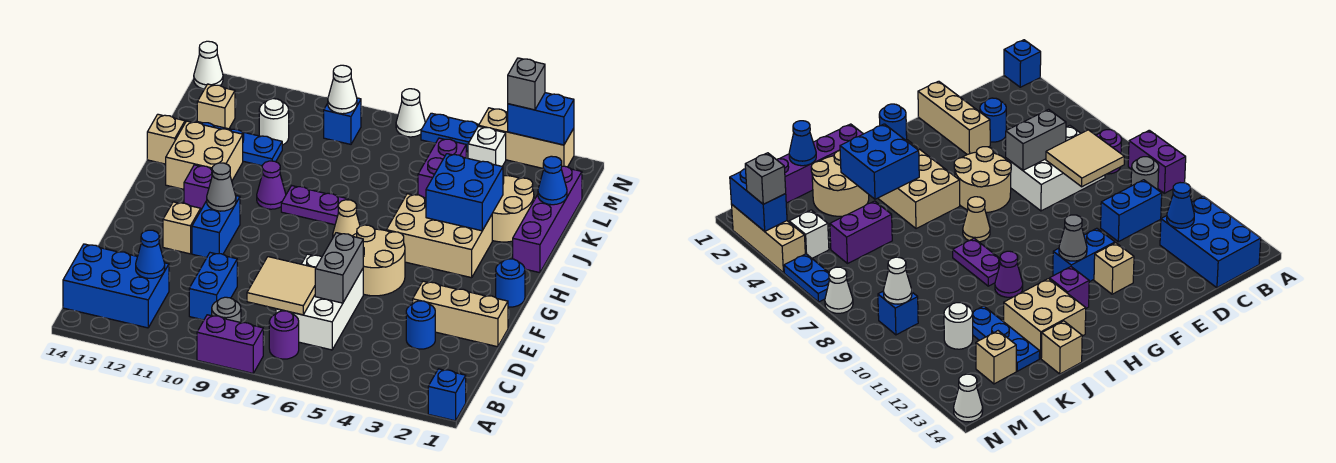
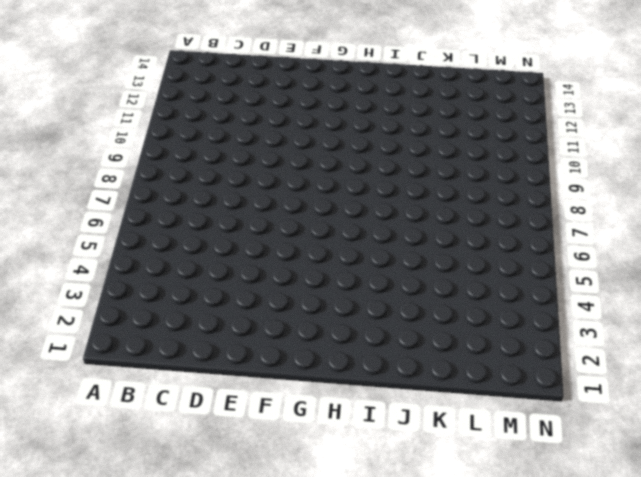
none -> blue 1x1 brick [428,369,466,421]
none -> purple 1x2 brick [197,315,263,373]
none -> purple 1x1 round brick [269,311,299,359]
none -> grey 1x1 round brick [212,297,241,323]

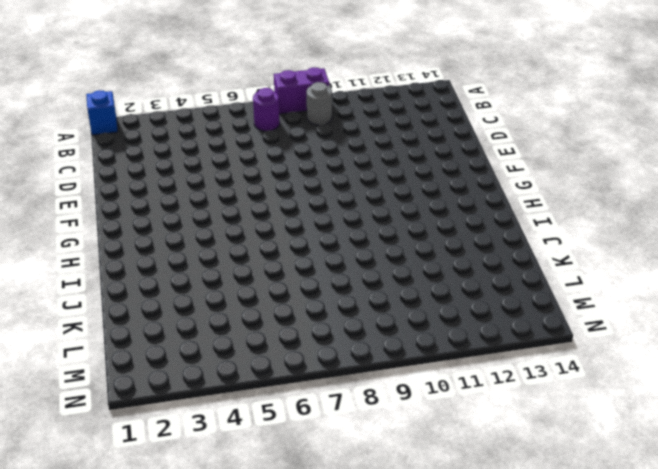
none -> blue 2x3 brick [63,244,169,328]
none -> white 2x3 brick [276,254,363,350]
none -> blue 1x2 brick [189,253,237,320]
none -> blue 1x1 round brick [406,301,435,349]

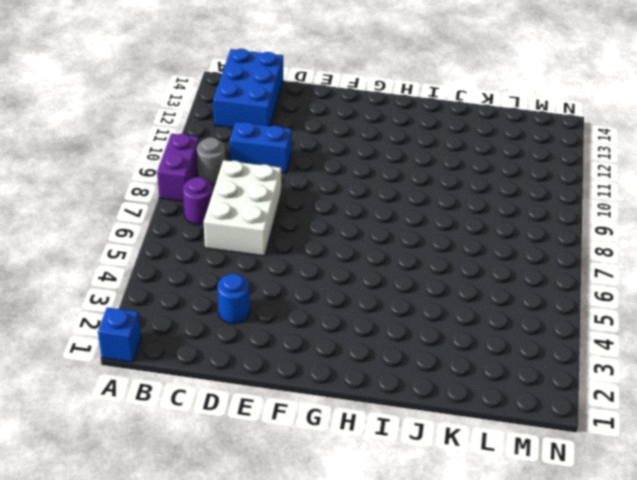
white 2x3 brick [204,160,281,256] -> white 2x3 brick turned to [276,254,363,350]
none -> tan 1x3 brick [413,281,508,347]
none -> tan 2x2 round brick [353,225,405,296]
none -> blue 1x2 brick [192,196,240,258]
none -> tan 1x1 brick [163,202,201,254]

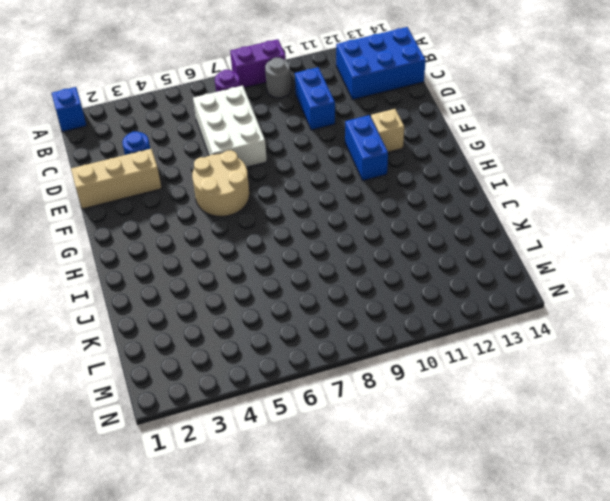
none -> blue 1x1 round brick [496,259,525,307]
none -> tan 2x3 brick [386,194,492,278]
none -> tan 1x1 cone [333,200,360,237]
none -> purple 1x1 brick [184,165,212,209]

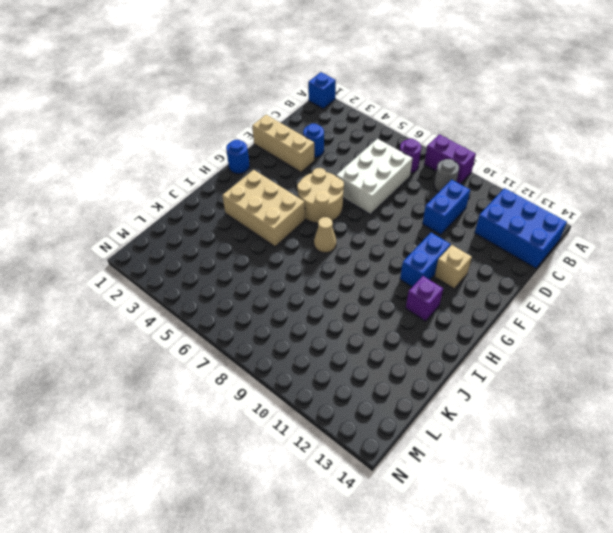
none -> purple 1x4 brick [513,166,582,273]
none -> purple 1x2 plate [281,186,348,225]
none -> purple 1x1 cone [257,161,286,209]
none -> tan 2x2 brick [166,121,243,189]

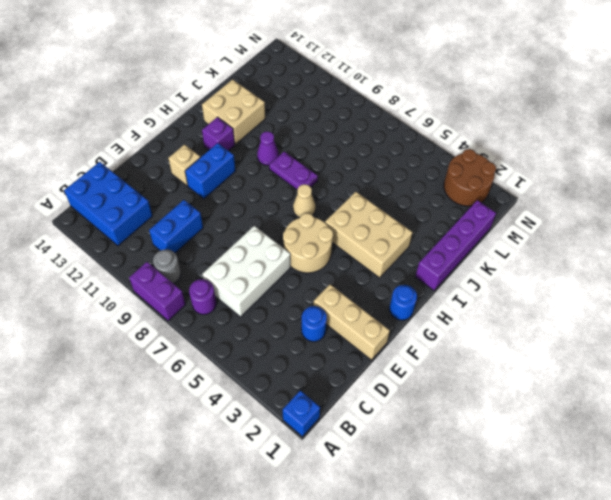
brown 2x2 round brick [444,149,496,206] -> tan 1x3 brick [479,108,574,168]
none -> tan 2x2 round brick [492,176,534,242]
none -> tan 1x1 brick [147,114,185,164]
none -> purple 1x2 brick [418,138,466,198]
none -> blue 1x3 plate [198,122,282,166]

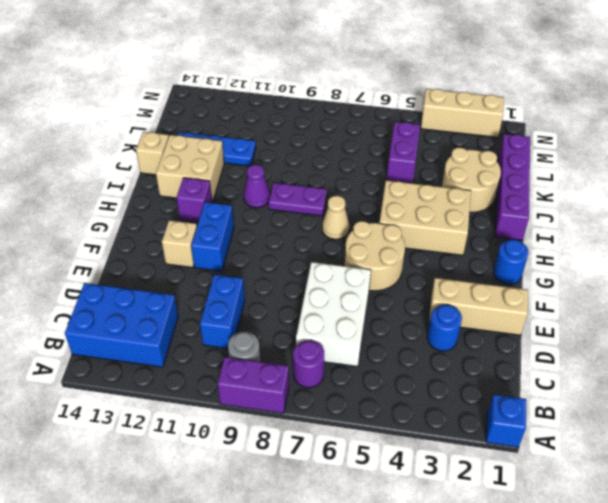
none -> white 1x1 round brick [259,99,289,145]
none -> tan 1x1 brick [197,84,235,129]
none -> white 1x1 brick [468,126,506,166]
none -> blue 1x1 brick [324,98,361,144]

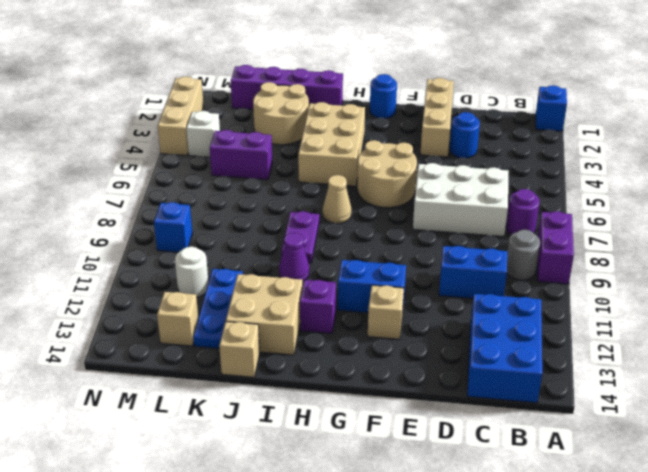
none -> blue 1x2 plate [421,113,479,151]
none -> white 1x1 cone [396,89,425,137]
none -> white 1x1 cone [194,41,223,89]
none -> tan 2x2 tile [247,257,316,315]

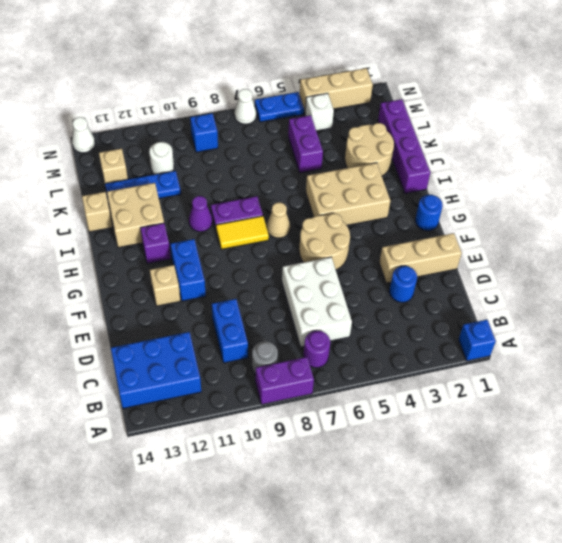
yellow 1x2 tile [216,216,269,249] -> none
none -> tan 2x2 tile [247,257,316,315]
none -> blue 1x1 cone [136,230,165,278]
none -> grey 1x2 brick [315,233,363,303]
none -> grey 1x1 cone [207,163,236,211]

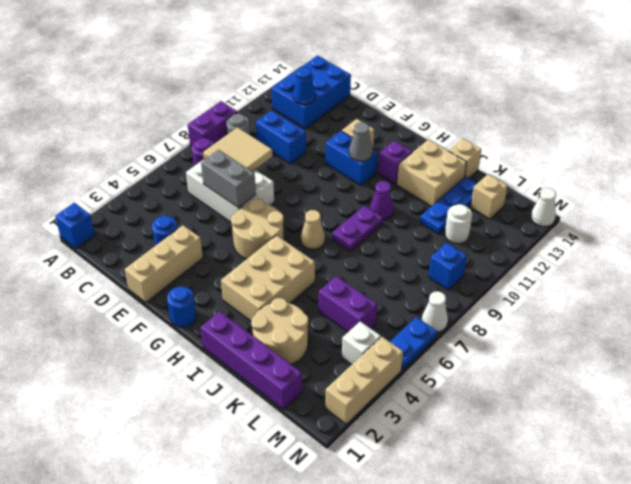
none -> blue 2x2 brick [426,154,503,231]
none -> blue 1x1 cone [538,156,567,205]
none -> white 1x1 cone [328,65,357,114]
none -> blue 1x2 brick [508,93,574,145]

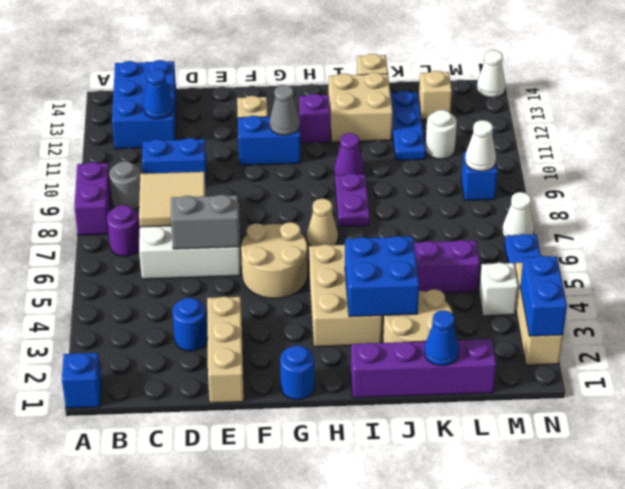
none -> grey 1x1 brick [508,58,545,110]

